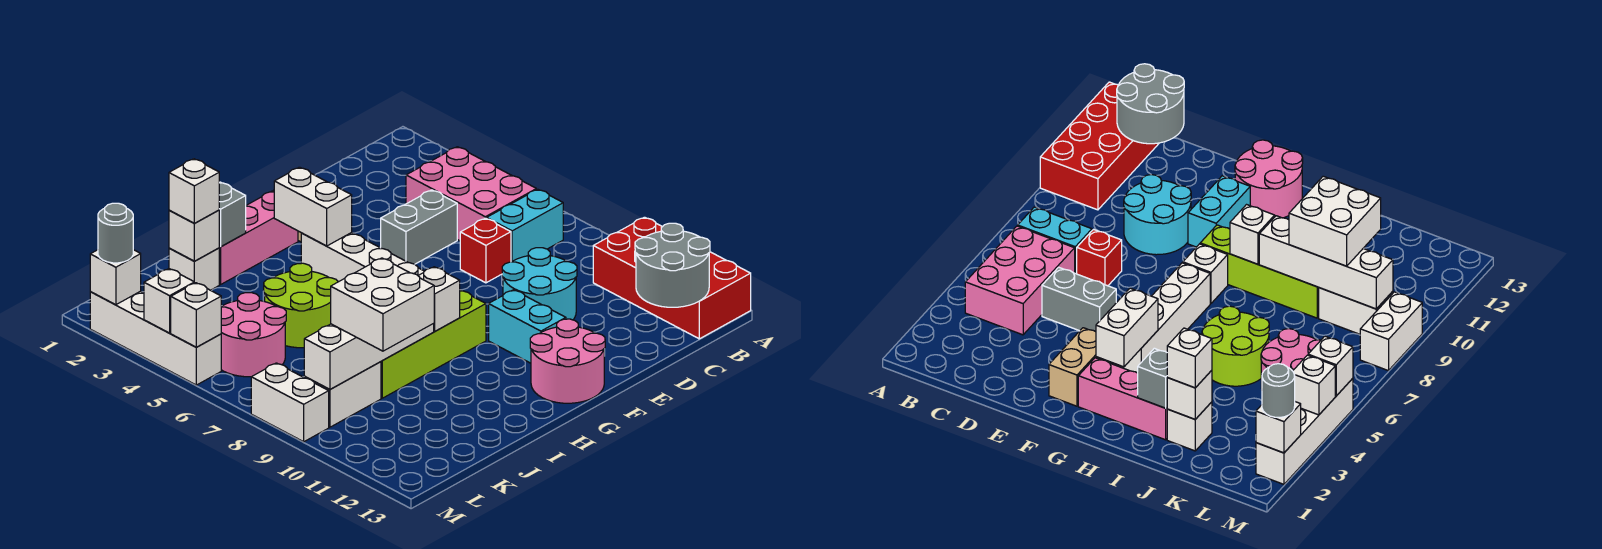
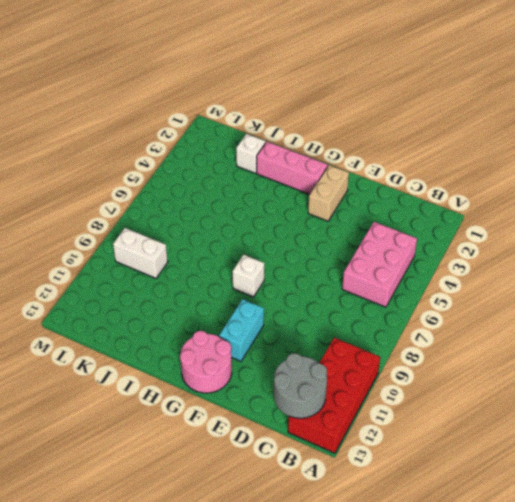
none -> cyan 1x2 brick [487,189,563,262]
none -> grey 1x2 brick [381,190,457,264]
none -> red 1x1 brick [460,218,511,283]
none -> cyan 2x2 round brick [502,248,577,320]

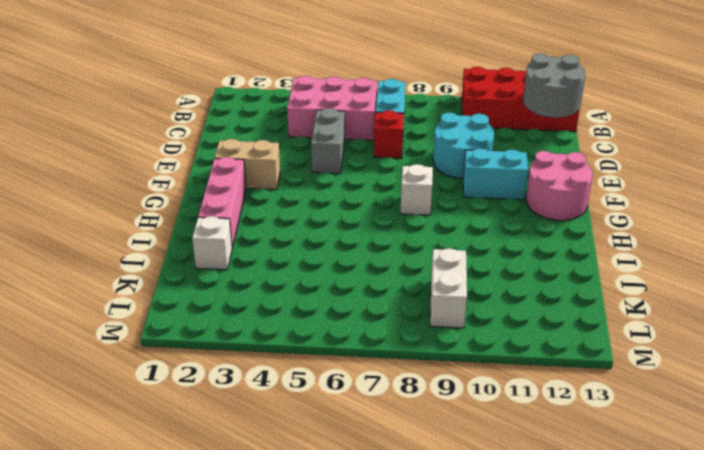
none -> white 1x4 brick [301,233,424,282]
none -> lime 1x4 brick [381,290,486,398]
none -> lime 2x2 round brick [264,263,338,348]
none -> pink 2x2 round brick [221,293,286,377]

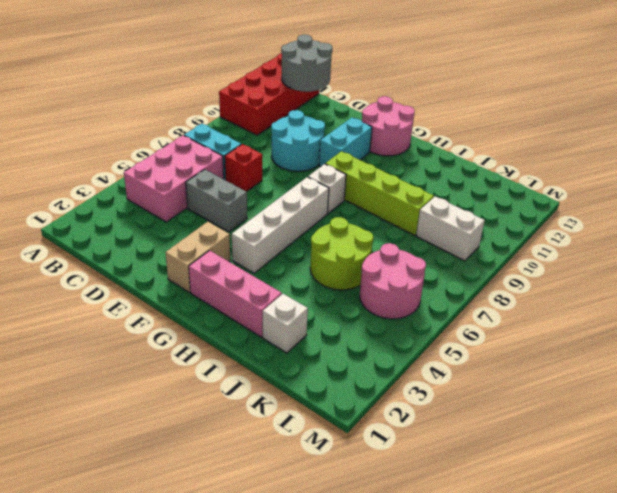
none -> white 1x4 brick [90,291,221,385]
none -> white 1x2 brick [251,363,329,442]
none -> white 1x2 brick [274,167,352,246]
none -> white 1x1 brick [418,267,460,331]

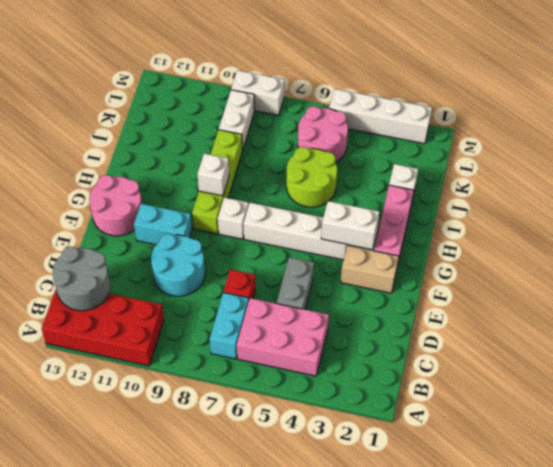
none -> grey 1x1 brick [219,182,246,247]
none -> white 1x4 brick [304,324,434,389]
none -> white 1x1 brick [169,210,220,261]
none -> white 1x1 brick [90,250,141,305]

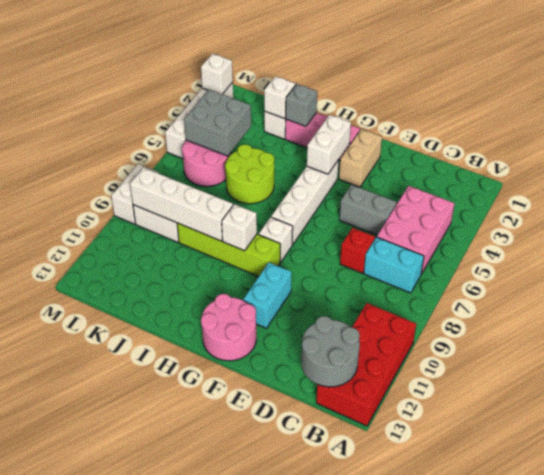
grey 2x2 brick [184,90,251,156] -> none
none -> cyan 2x2 round brick [502,248,577,320]
none -> white 1x1 brick [144,269,194,333]
none -> white 1x1 brick [171,283,221,347]
none -> white 1x1 brick [169,159,219,223]

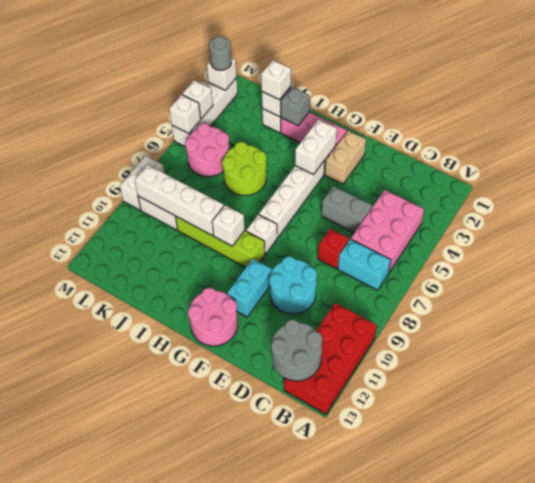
none -> white 2x2 brick [331,258,434,351]

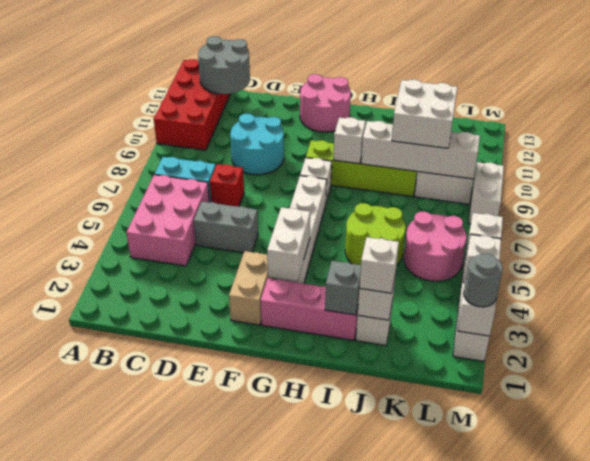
none -> cyan 1x2 brick [489,290,566,363]

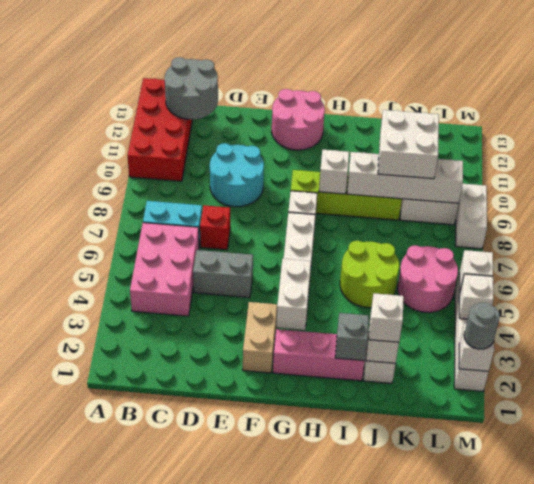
none -> cyan 1x2 brick [489,290,566,363]

